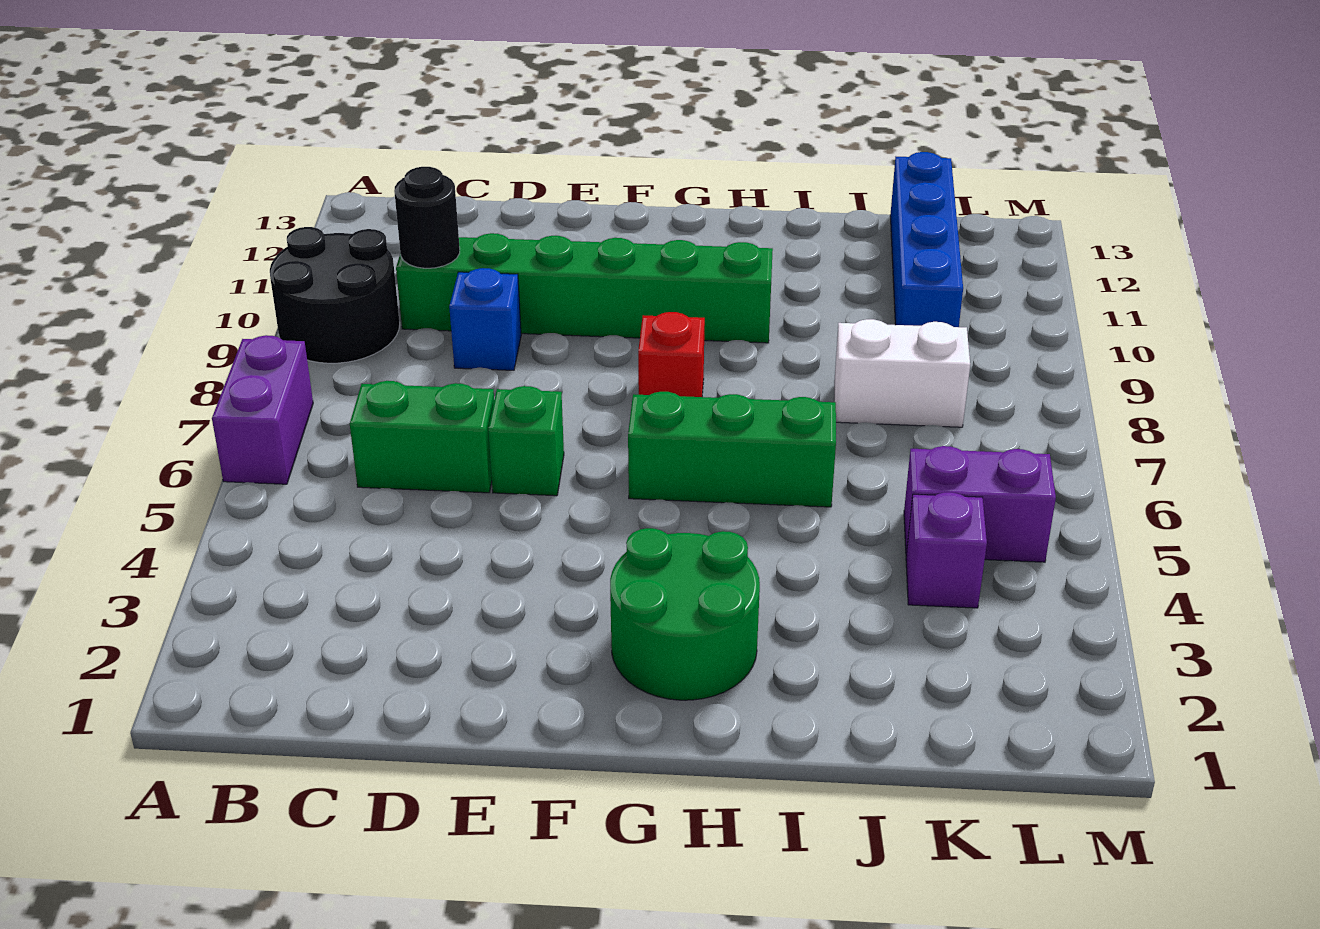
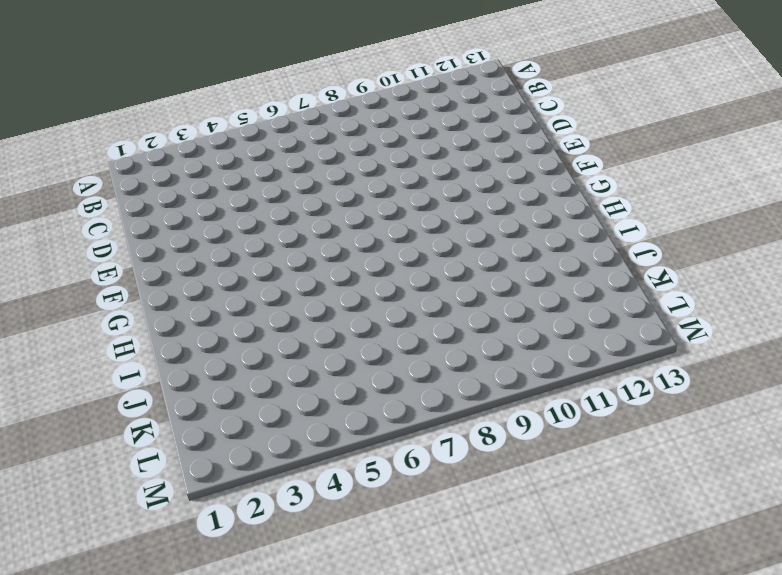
none -> purple 1x2 brick [212,335,313,484]
none -> black 2x2 round brick [270,227,400,363]
none -> green 1x2 brick [350,381,494,493]

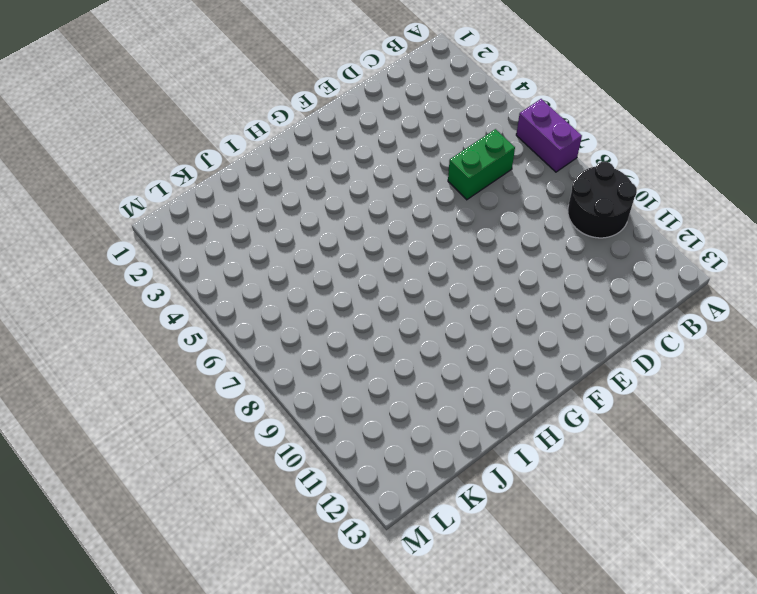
none -> green 1x6 brick [396,233,773,343]
none -> blue 1x1 brick [449,268,521,370]
none -> green 1x1 brick [488,386,564,496]

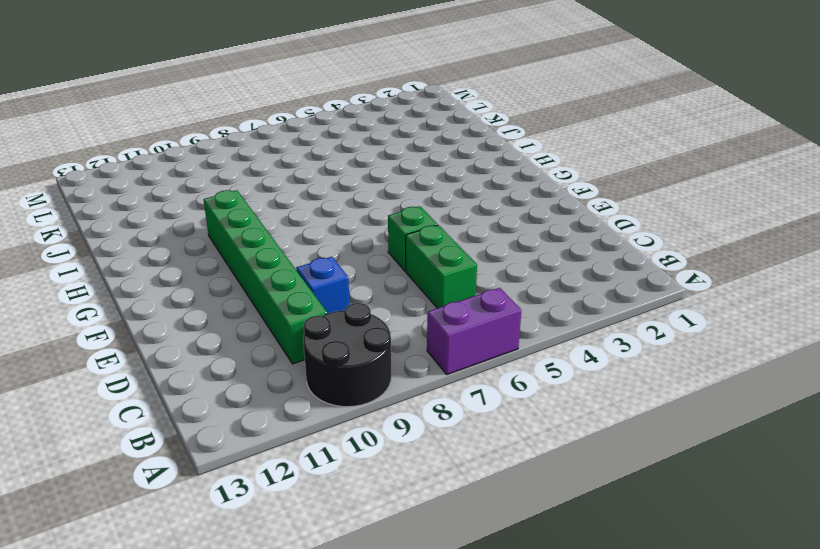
none -> green 2x2 round brick [610,528,760,700]
none -> green 1x3 brick [628,392,836,507]
none -> red 1x1 brick [638,312,705,397]

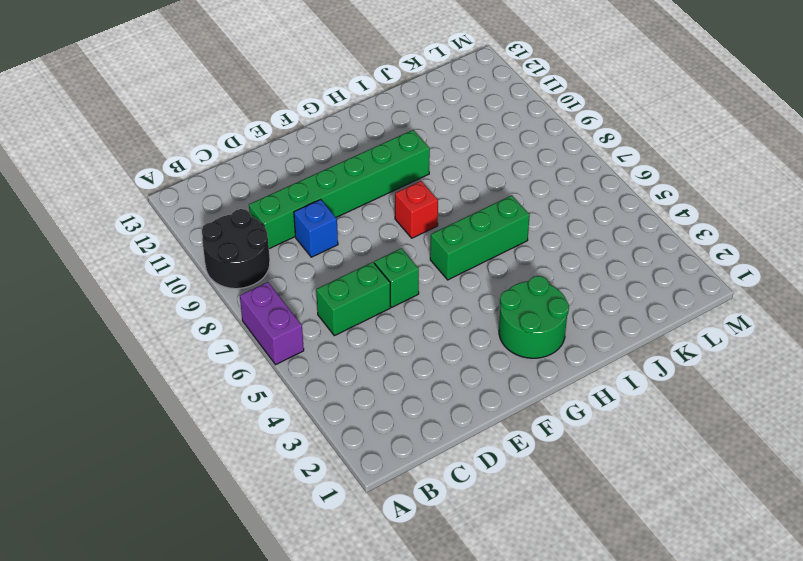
none -> white 1x2 brick [834,319,970,427]
none -> purple 1x1 brick [906,492,987,608]
none -> purple 1x2 brick [904,446,1056,562]

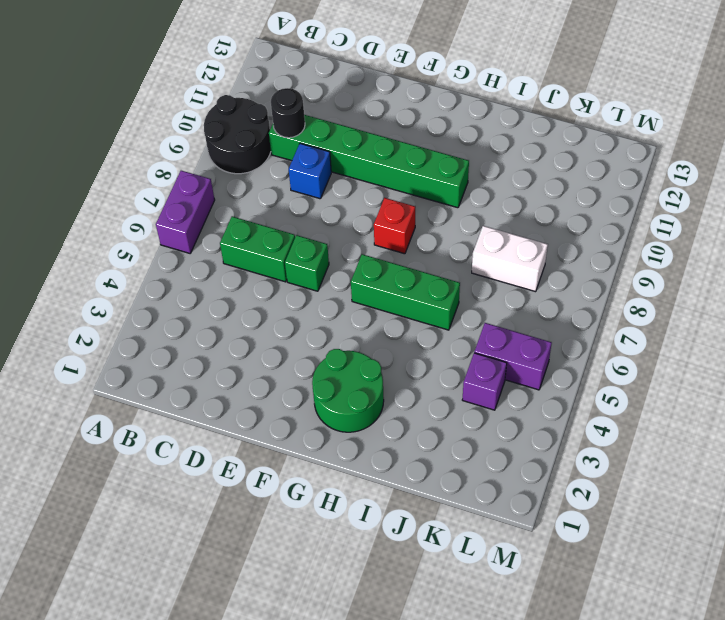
none -> blue 1x4 brick [890,152,963,327]

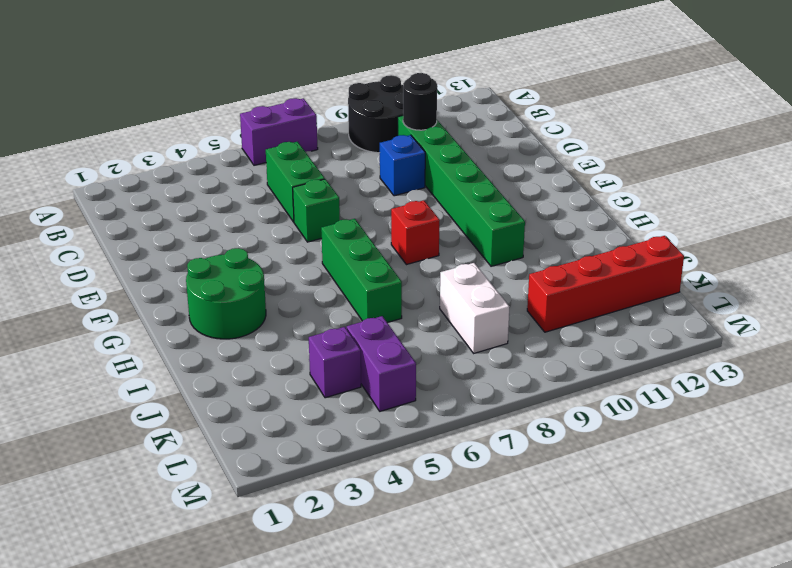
red 1x4 brick [527,236,684,332] -> blue 1x4 brick [890,152,963,327]

